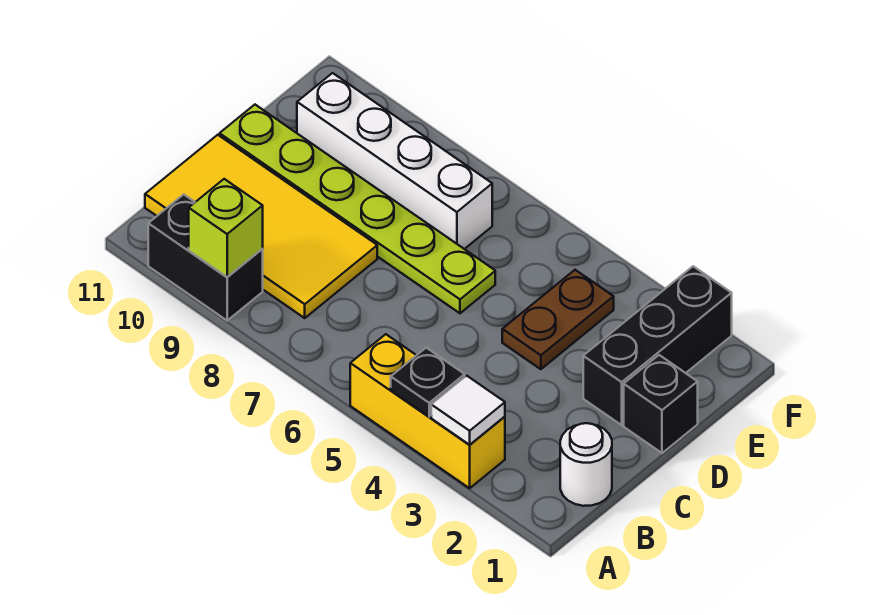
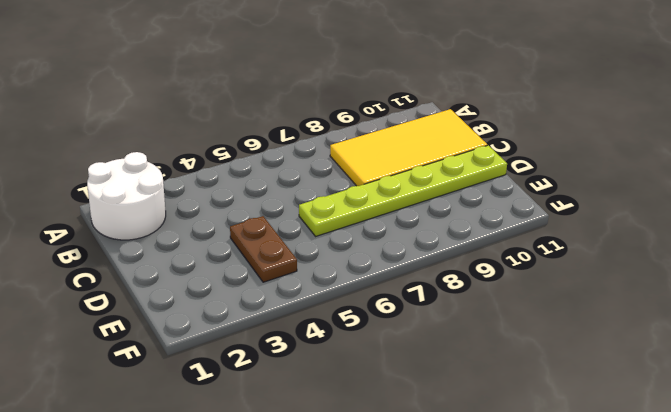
white 2x2 round brick [87,152,166,240] -> white 1x1 round brick [560,423,612,506]
none -> yellow 1x3 brick [350,334,505,488]
none -> black 1x2 brick [148,194,263,321]
none -> black 1x1 brick [624,355,698,453]

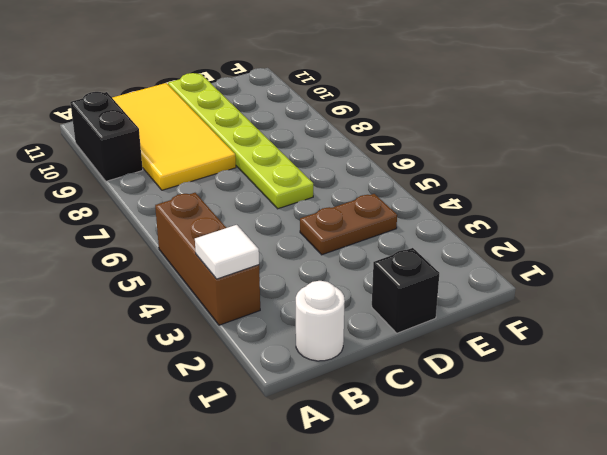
brown 1x3 brick [155,193,260,325] -> yellow 1x3 brick [350,334,505,488]
none -> black 1x3 brick [583,266,732,425]
none -> white 1x4 brick [297,73,492,249]
none -> black 1x1 plate [391,348,465,417]

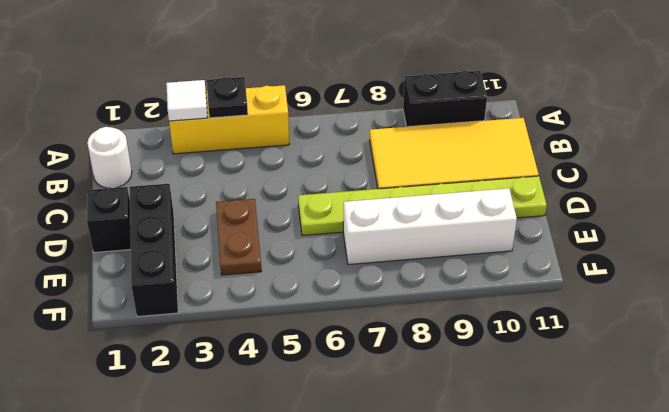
none -> lime 1x1 brick [189,179,263,277]

